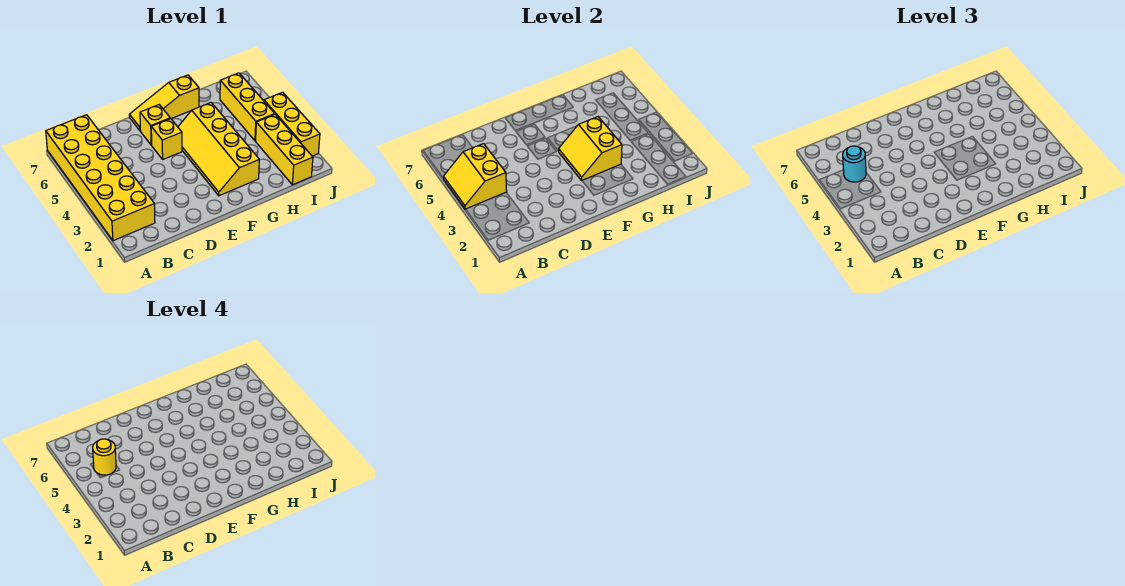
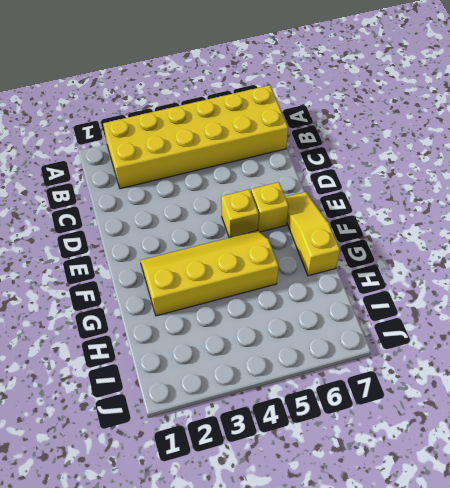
none -> yellow 1x3 brick [256,114,313,185]
none -> yellow 1x3 brick [220,73,275,141]
none -> yellow 1x3 brick [264,92,320,156]

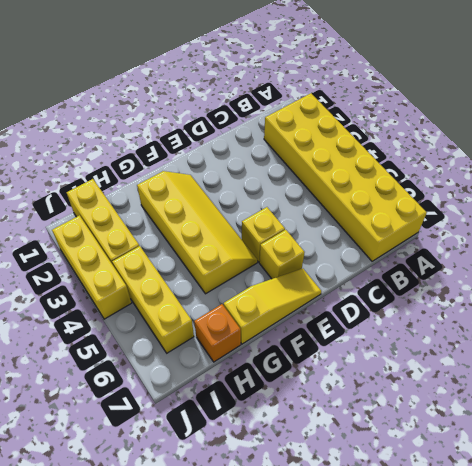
orange 1x1 brick [194,304,241,362] -> none
none -> yellow 2x2 slope [443,144,507,209]
none -> yellow 2x2 slope [559,117,622,180]
none -> cyan 1x1 round brick [843,146,866,182]

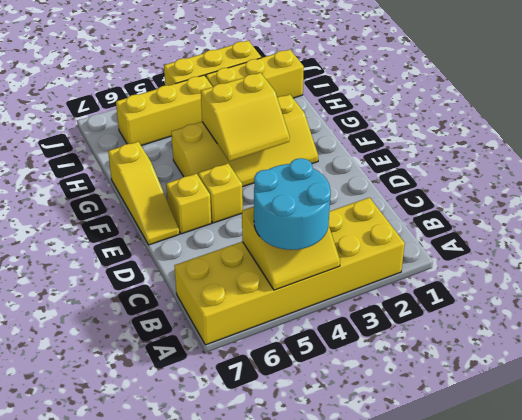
cyan 2x2 round brick [254,158,331,250] -> cyan 1x1 round brick [843,146,866,182]
none -> yellow 1x1 round brick [93,439,116,475]

